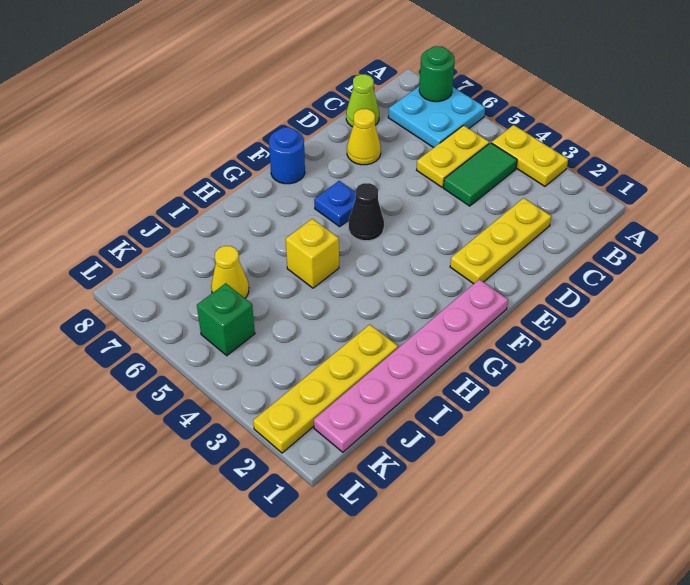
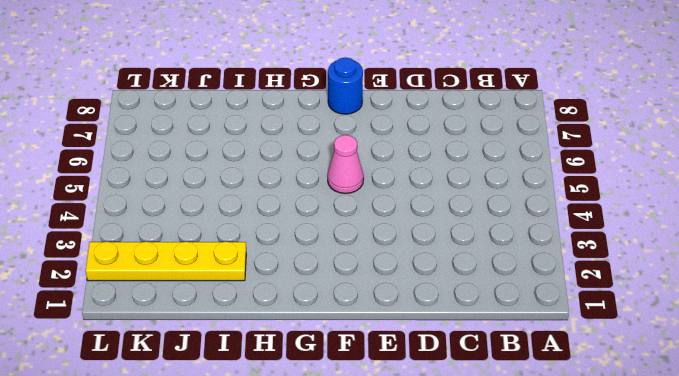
pink 1x1 cone [328,135,364,193] -> black 1x1 cone [349,183,384,241]
none -> yellow 1x2 plate [492,125,568,186]
none -> cyan 2x2 plate [388,87,485,148]
none -> green 1x2 tile [444,143,517,206]

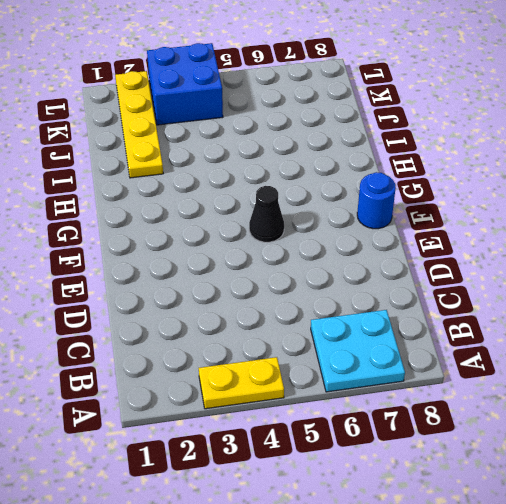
blue 2x2 brick [147,43,223,125] -> none
none -> green 1x2 tile [444,143,517,206]
none -> yellow 1x2 plate [417,125,489,187]
none -> yellow 1x3 plate [450,198,551,284]

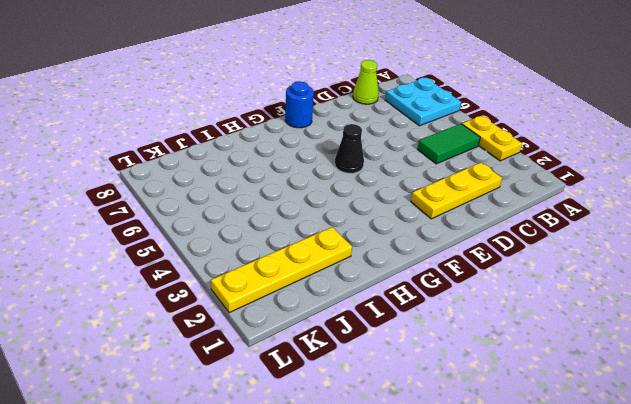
none -> yellow 1x2 plate [417,125,489,187]
none -> yellow 1x1 cone [347,109,381,165]
none -> pink 1x6 plate [314,279,508,452]

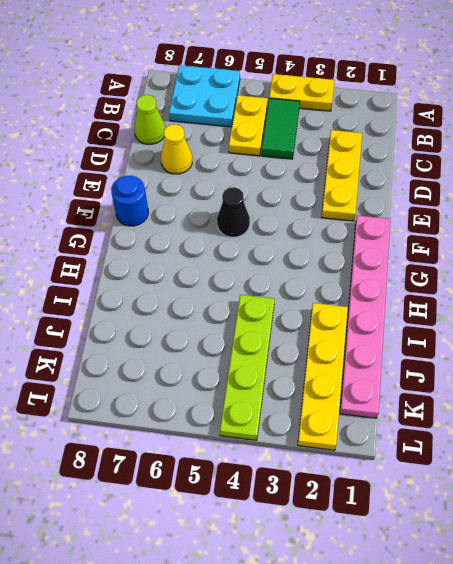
lime 1x4 plate [220,295,274,440] -> none
none -> blue 1x1 plate [314,181,356,227]
none -> yellow 1x1 brick [286,219,339,288]
none -> yellow 1x1 cone [211,246,249,298]

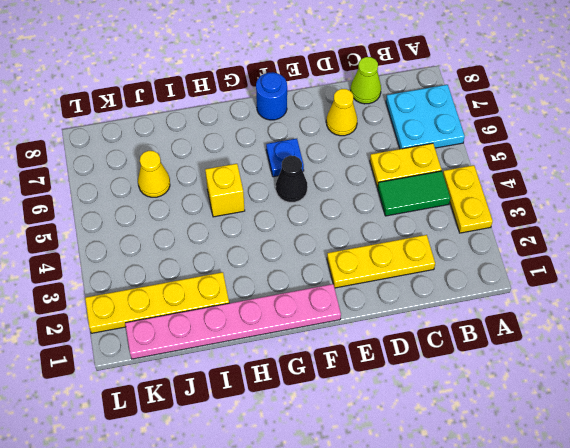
none -> green 1x1 brick [197,283,255,356]
none -> green 1x1 round brick [419,46,455,102]

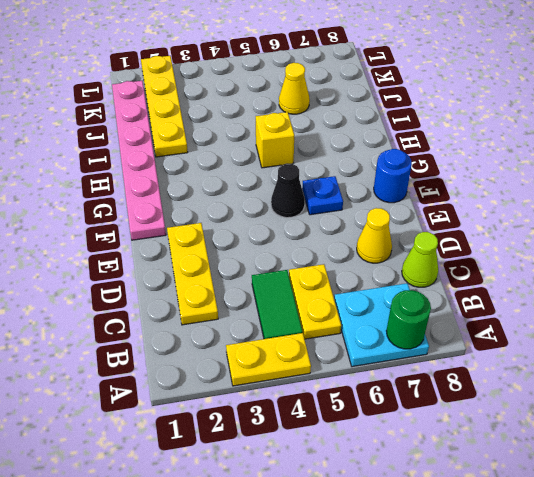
none -> green 1x1 brick [197,283,255,356]

